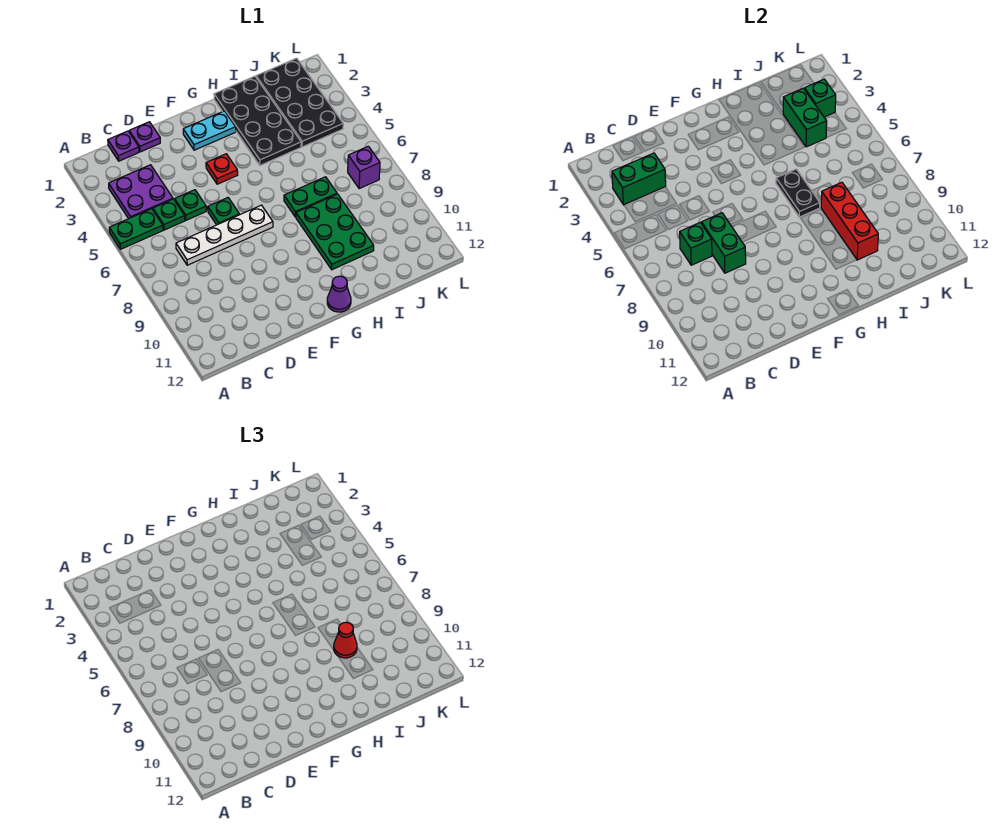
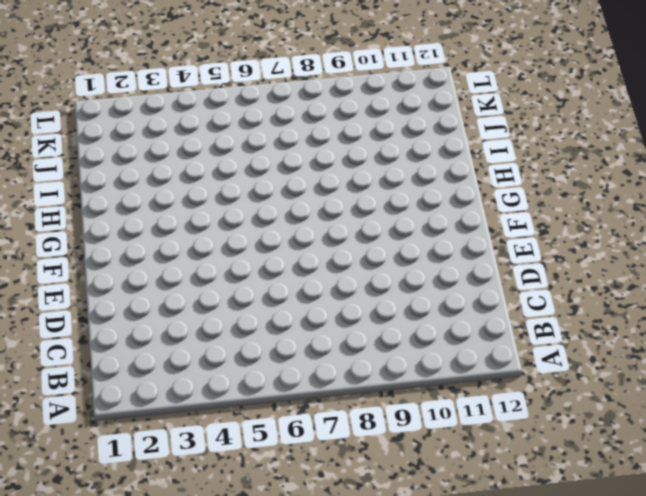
none -> green 1x2 plate [109,209,163,249]
none -> purple 2x2 plate [109,165,173,219]
none -> purple 1x1 plate [108,131,139,161]

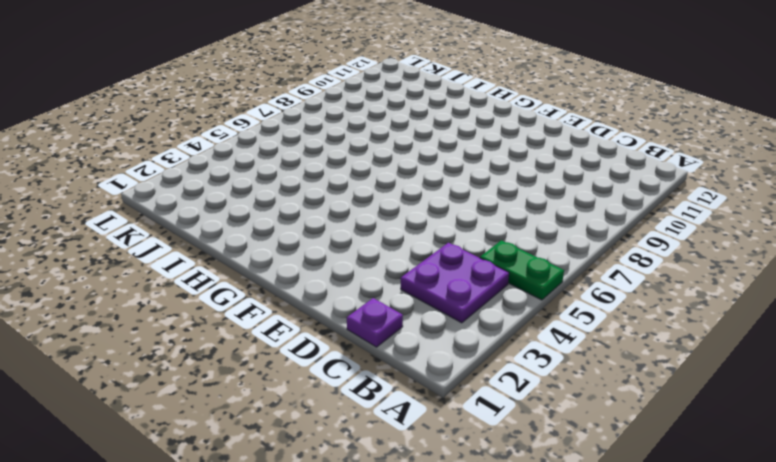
none -> green 1x1 plate [153,199,185,230]
none -> white 1x4 plate [176,205,273,265]
none -> purple 1x1 plate [129,122,160,152]

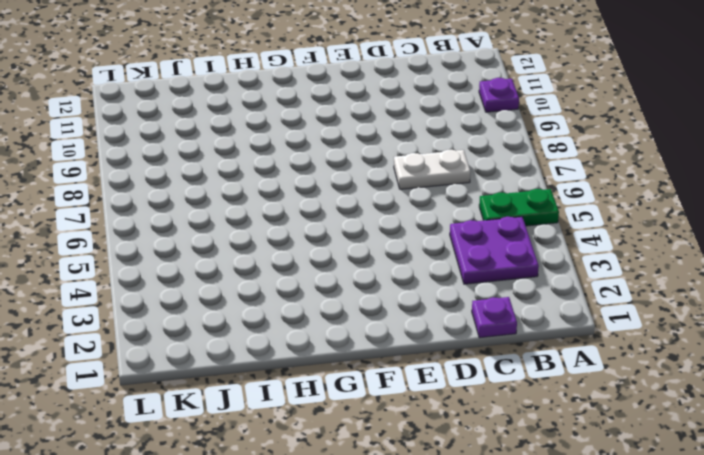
purple 1x1 plate [479,78,519,112] -> purple 1x1 plate moved to [129,122,160,152]
white 1x2 plate [394,150,470,189] -> white 1x4 plate [176,205,273,265]
none -> green 1x1 plate [153,199,185,230]
none -> green 1x1 plate [175,190,206,220]
none -> green 1x1 plate [208,198,239,225]

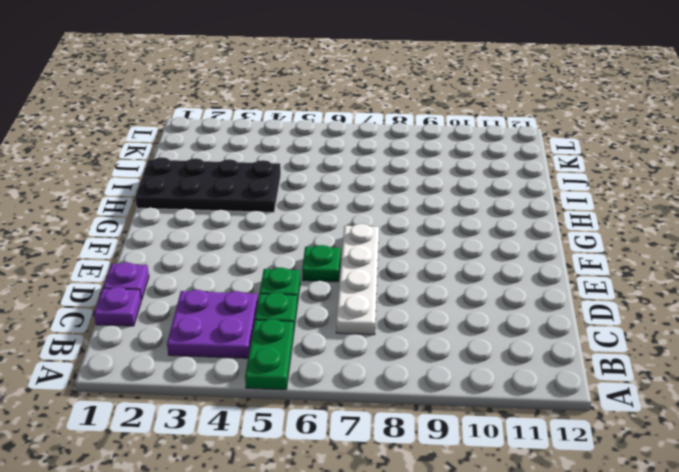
none -> cyan 1x2 plate [183,111,236,150]
none -> red 1x1 plate [206,154,238,184]
none -> purple 1x1 cone [327,276,351,312]

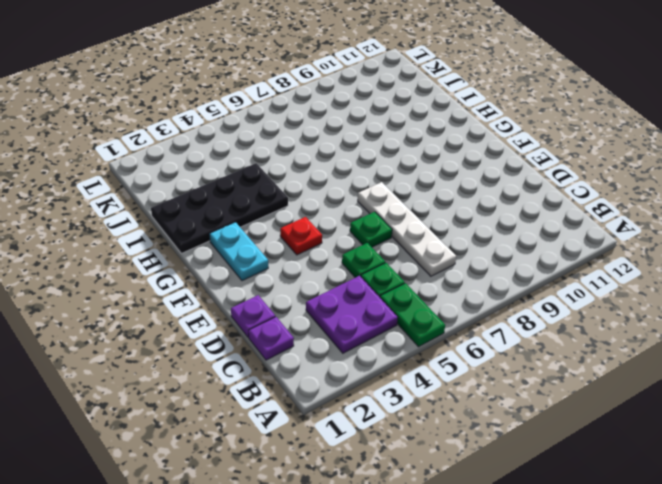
none -> purple 1x1 cone [327,276,351,312]
none -> green 1x2 plate [284,177,337,217]
none -> green 2x3 plate [296,194,374,270]

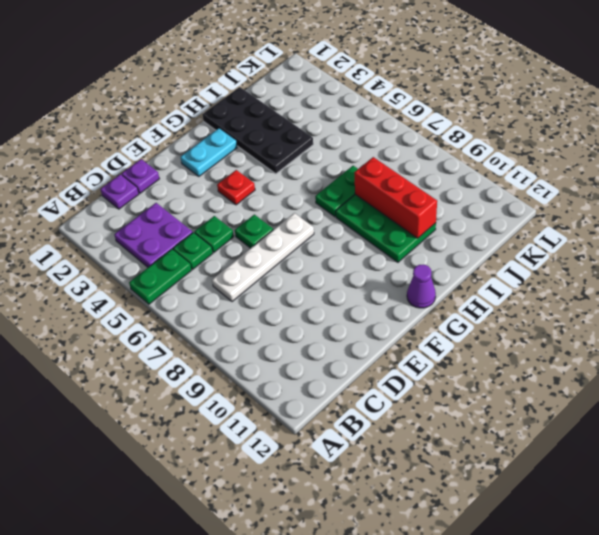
none -> black 2x4 plate [256,58,343,147]
none -> purple 1x1 brick [348,146,380,189]
none -> green 1x2 brick [612,153,666,205]

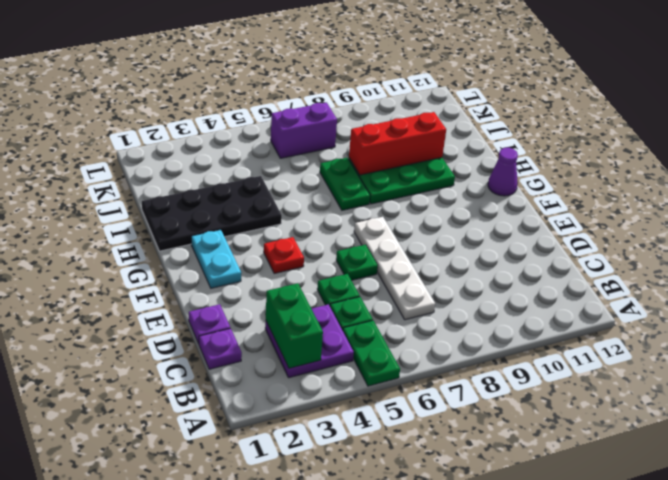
purple 1x2 brick [271,102,337,158] -> purple 1x1 brick [348,146,380,189]
none -> black 2x4 plate [256,58,343,147]
none -> green 1x1 brick [680,222,712,265]
none -> green 1x2 brick [702,213,746,273]

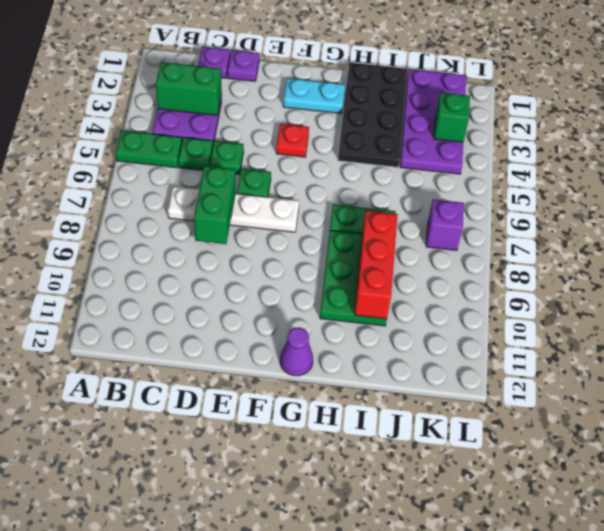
purple 2x4 plate [400,69,466,174] -> black 2x4 plate [256,58,343,147]
none -> green 1x1 brick [680,222,712,265]
none -> black 1x2 plate [776,169,820,217]
none -> green 1x2 brick [783,88,827,147]

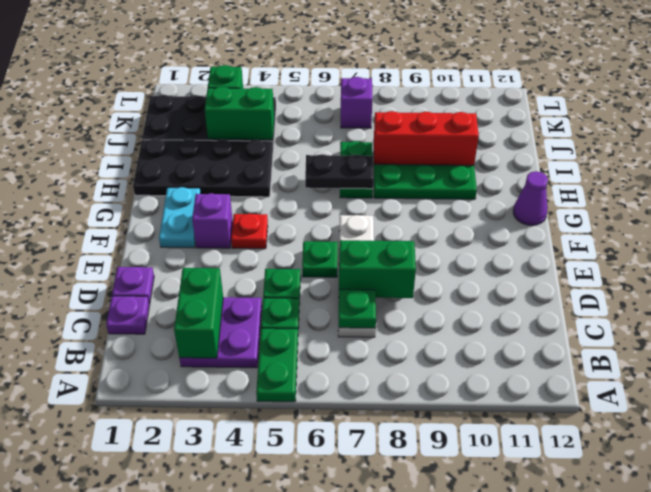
green 1x1 plate [339,289,376,328] -> green 1x1 brick [680,222,712,265]
purple 1x1 brick [192,193,233,248] -> none
none -> red 1x1 cone [334,622,357,658]

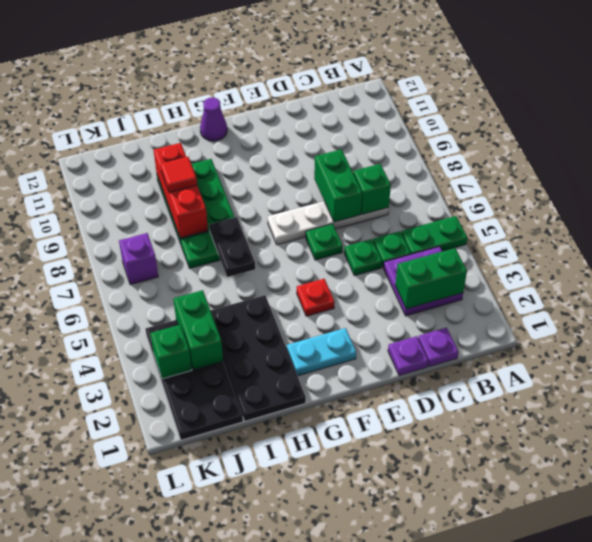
red 1x1 tile [161,157,197,193] -> red 1x1 cone [334,622,357,658]

